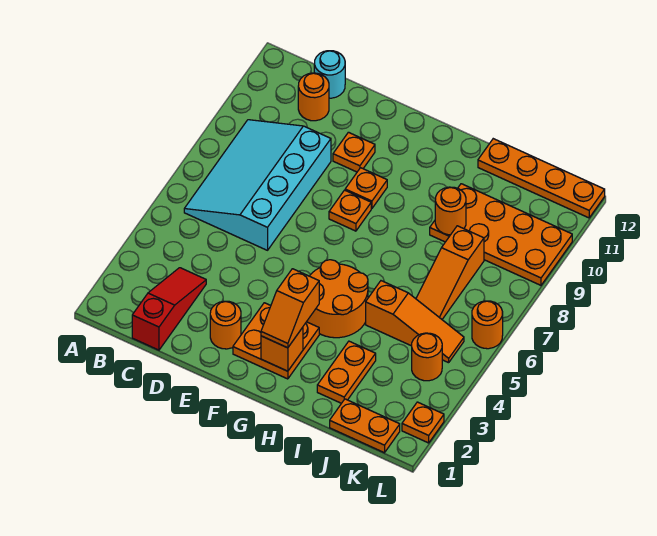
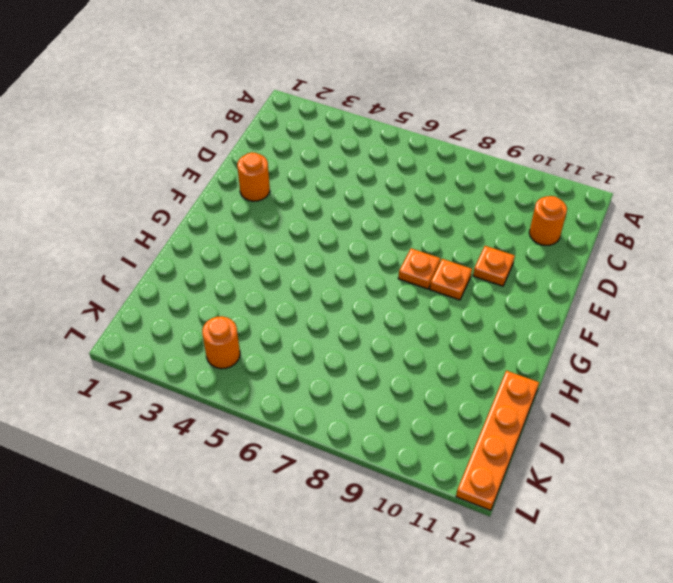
none -> cyan 3x4 slope [184,120,331,250]
none -> red 1x3 slope [132,268,206,350]
none -> cyan 1x1 round brick [314,51,345,98]

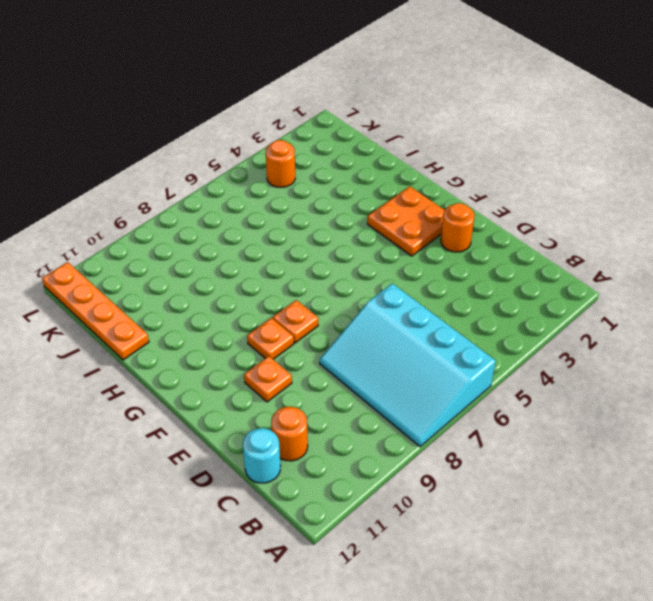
cyan 3x4 slope [320,283,496,447] -> cyan 3x4 slope turned to [184,120,331,250]
none -> red 1x3 slope [132,268,206,350]
none -> orange 2x2 round brick [307,260,368,338]
none -> orange 1x2 plate [317,341,376,403]

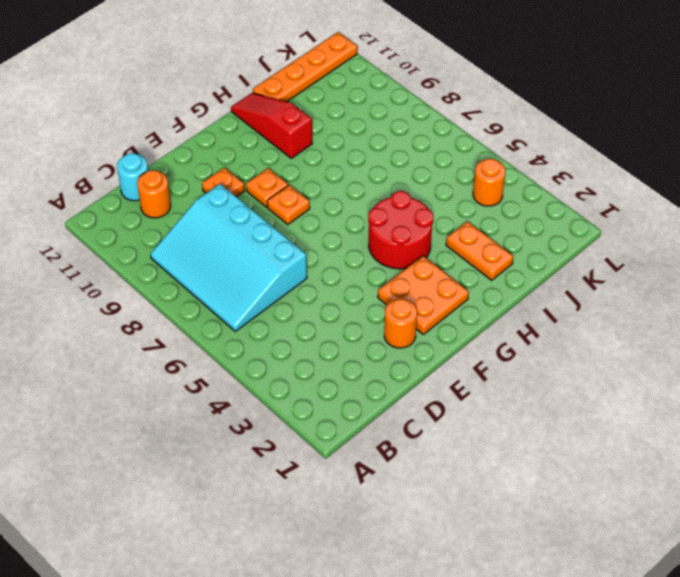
red 2x2 round brick [368,191,434,269] -> orange 2x2 round brick [307,260,368,338]
red 1x3 slope [231,93,312,158] -> red 1x3 slope moved to [132,268,206,350]
none -> orange 1x3 slope [366,281,464,363]
none -> orange 2x4 plate [430,184,572,285]
none -> orange 1x2 plate [330,399,400,453]

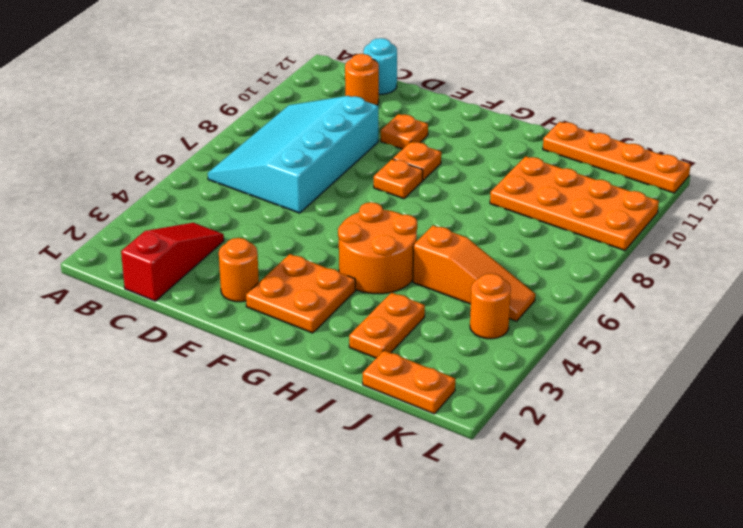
none -> orange 1x3 slope [416,226,484,319]
none -> orange 1x1 plate [402,402,444,443]
none -> orange 1x1 round brick [472,301,503,349]

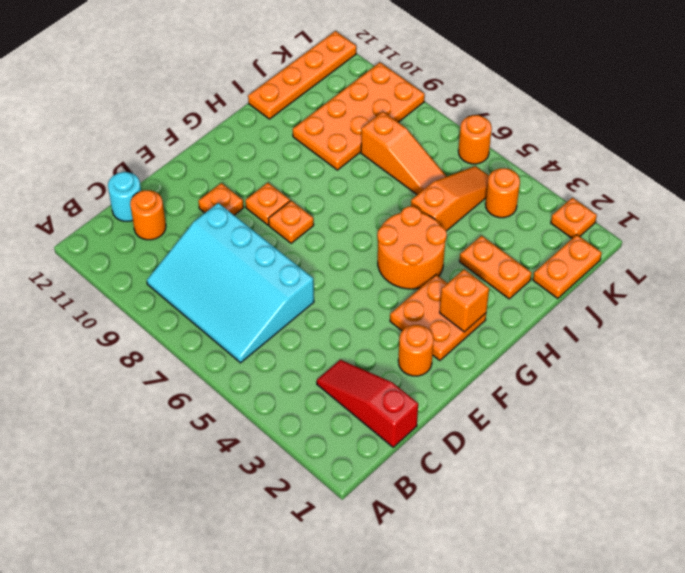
none -> orange 1x1 round brick [435,187,466,235]
none -> orange 1x2 slope [261,269,319,348]

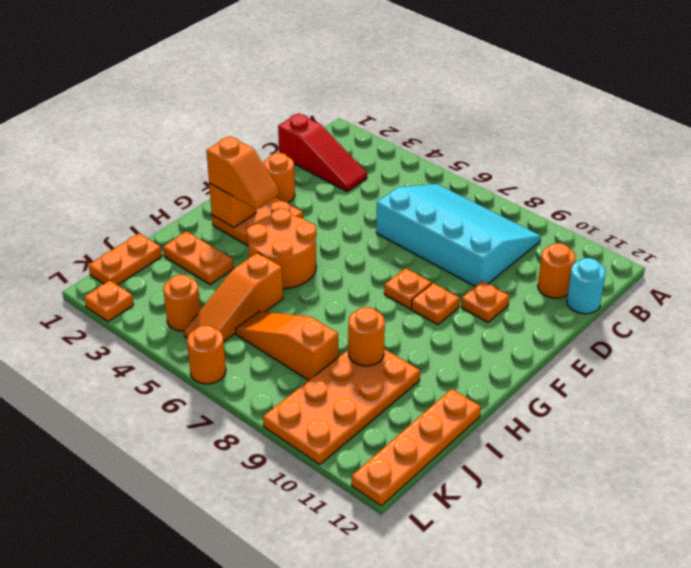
orange 1x2 slope [206,136,279,209] -> orange 1x2 slope turned to [261,269,319,348]

